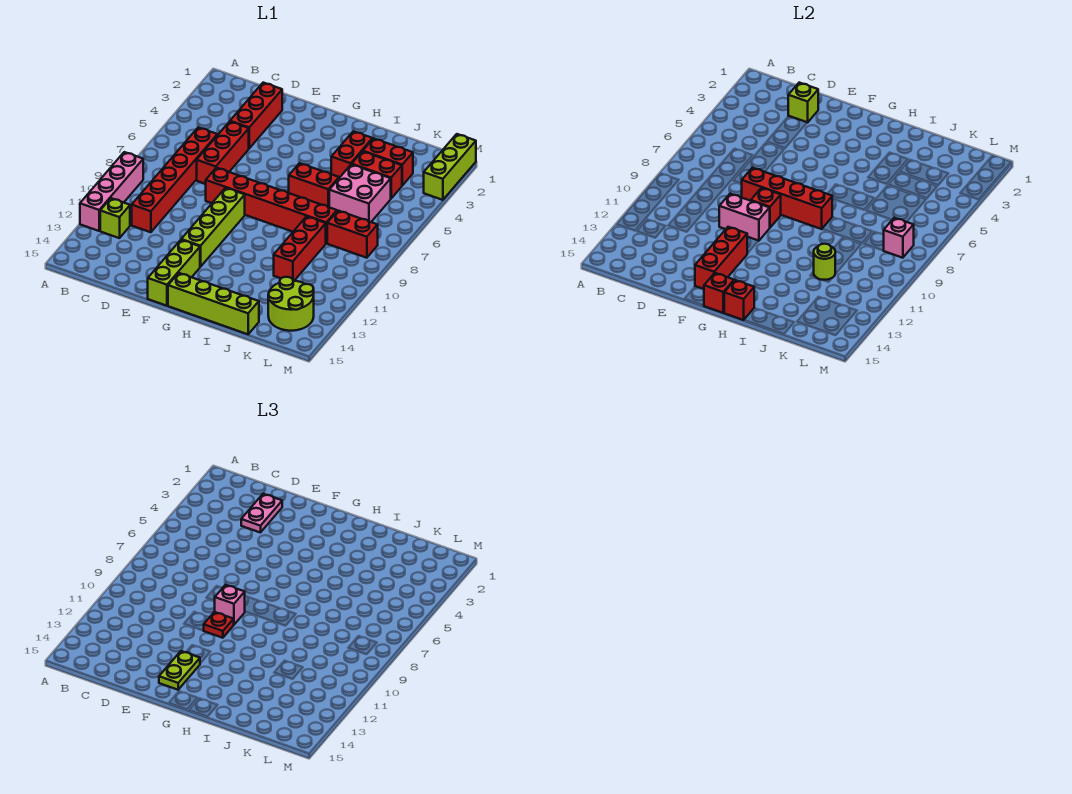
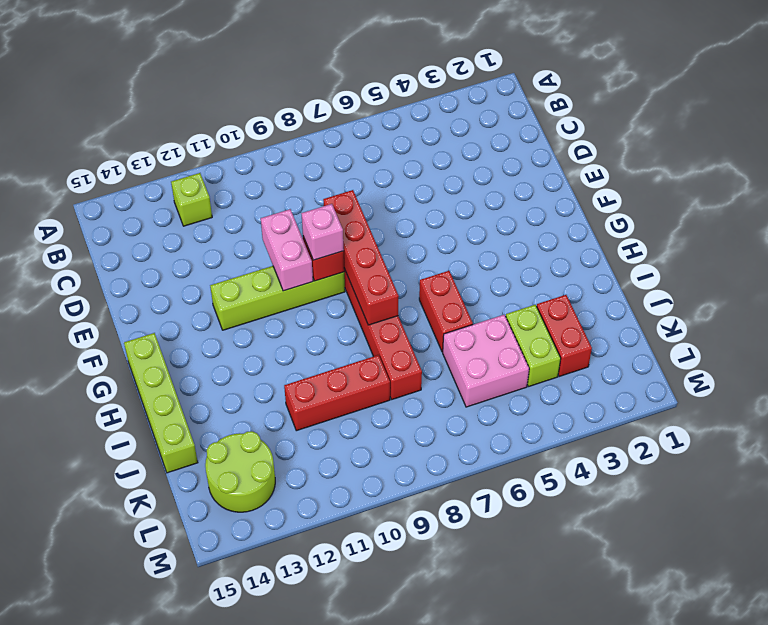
lime 1x2 brick [506,305,561,387] -> red 1x2 brick [352,151,402,198]
none -> pink 1x4 brick [80,152,143,231]
none -> red 1x6 brick [132,127,217,232]
none -> red 1x3 brick [230,83,282,148]
none -> red 1x3 brick [197,122,249,184]

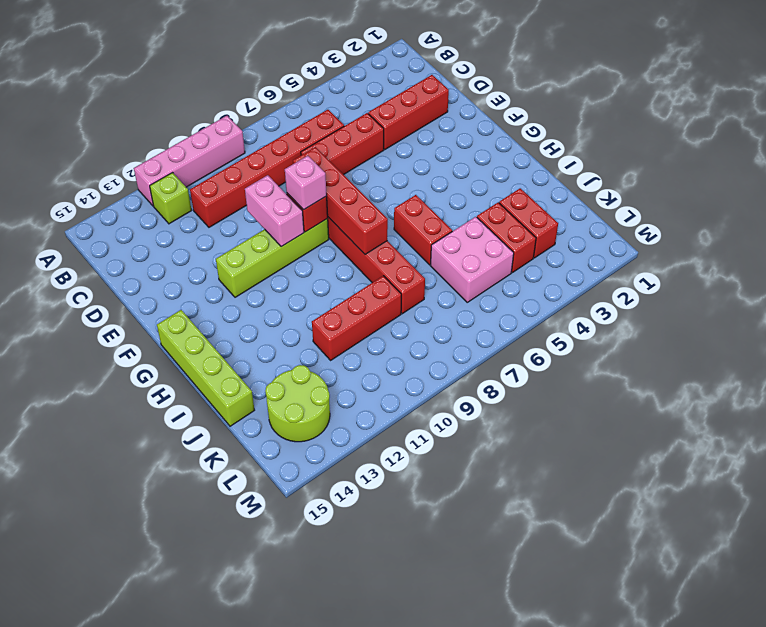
none -> lime 1x3 brick [148,240,200,306]
none -> red 1x2 brick [331,131,372,178]
none -> red 1x2 brick [327,211,378,258]
none -> lime 1x3 brick [424,134,476,200]

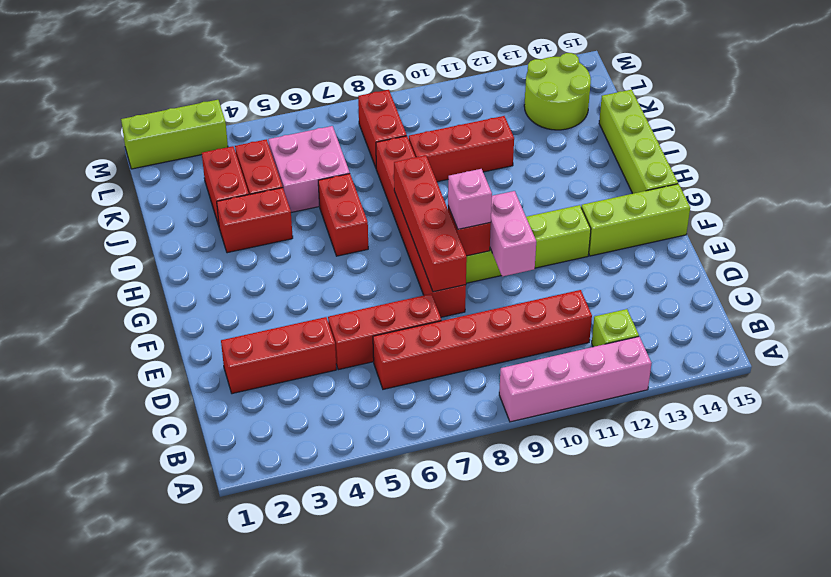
none -> lime 1x1 brick [788,83,818,123]
none -> red 1x3 brick [695,227,747,289]
none -> red 1x1 brick [704,273,734,313]
none -> red 1x1 brick [724,280,754,320]

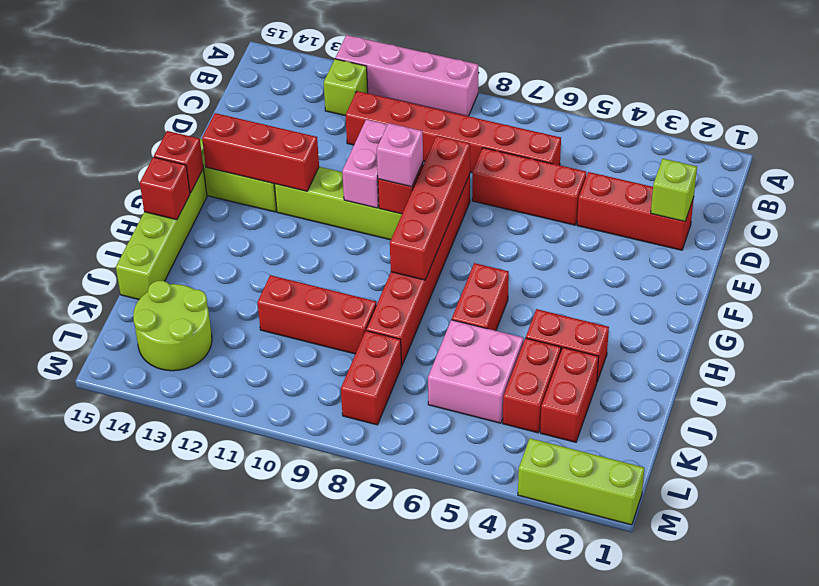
none -> lime 1x1 round brick [814,244,835,280]
none -> pink 1x1 brick [884,218,914,258]
none -> pink 1x2 plate [241,494,282,533]
none -> red 1x1 plate [204,612,234,638]

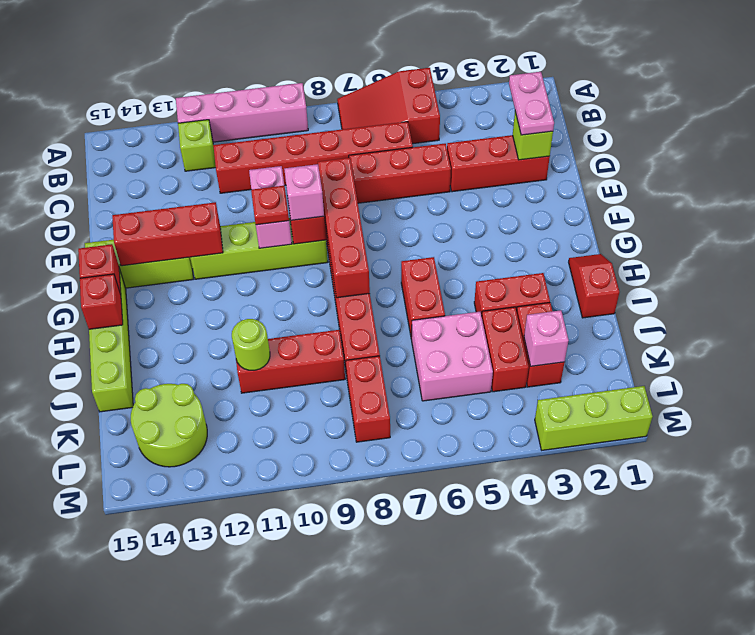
red 2x3 slope [337,68,440,144] -> none
pink 1x2 plate [509,72,554,135] -> pink 1x2 plate turned to [241,494,282,533]
red 1x2 slope [569,254,619,318] -> none
pink 1x1 brick [524,310,569,366] -> pink 1x1 brick moved to [884,218,914,258]
none -> lime 1x2 plate [159,651,200,690]

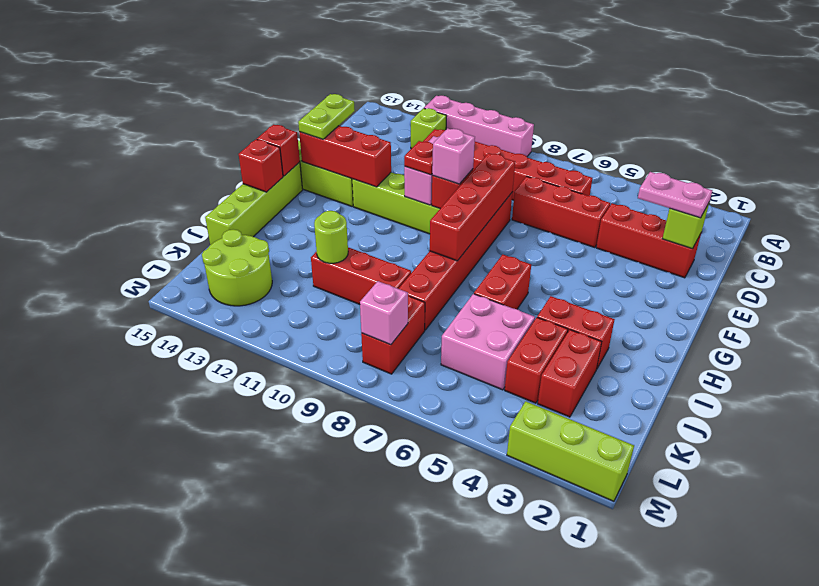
lime 1x2 plate [298,94,355,139] -> lime 1x2 plate turned to [159,651,200,690]

